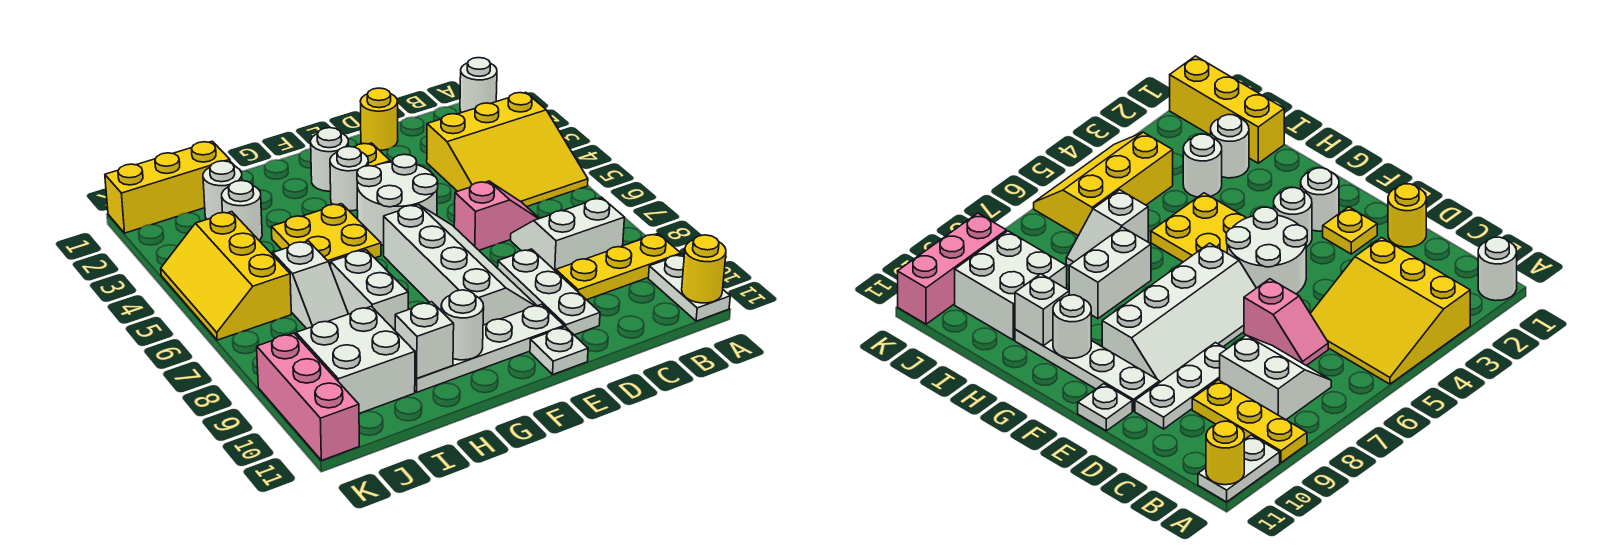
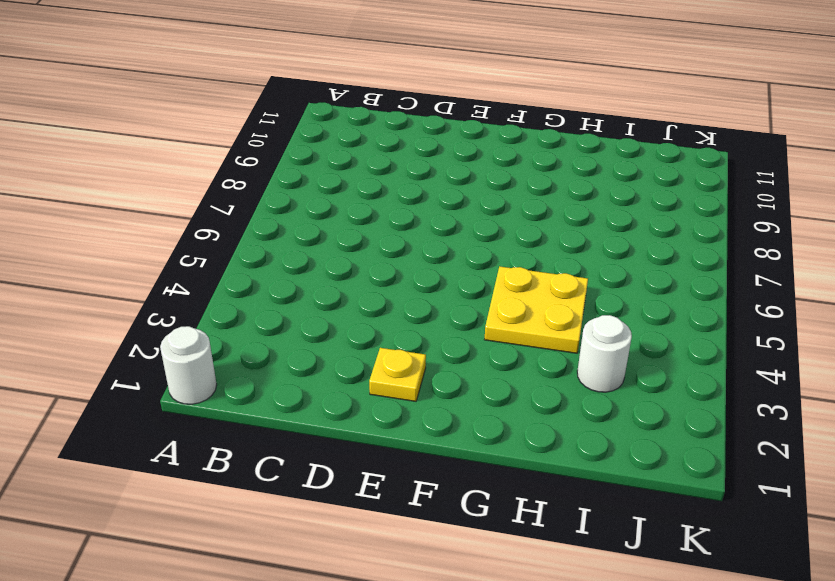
none -> yellow 3x3 slope [427,92,588,207]
none -> yellow 1x3 plate [556,234,681,300]
none -> white 1x2 plate [648,254,730,321]

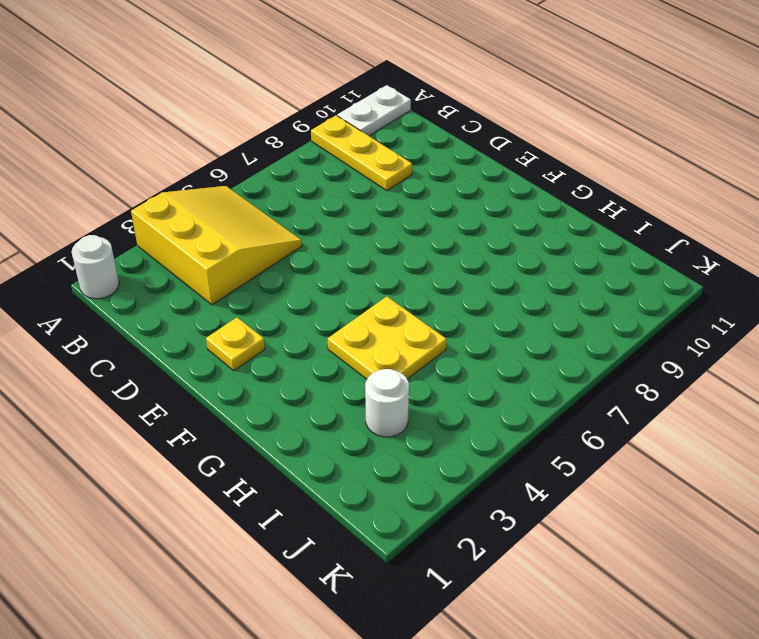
none -> white 2x2 slope [511,197,624,271]
none -> pink 1x2 slope [454,181,539,250]
none -> yellow 1x1 round brick [360,88,398,150]

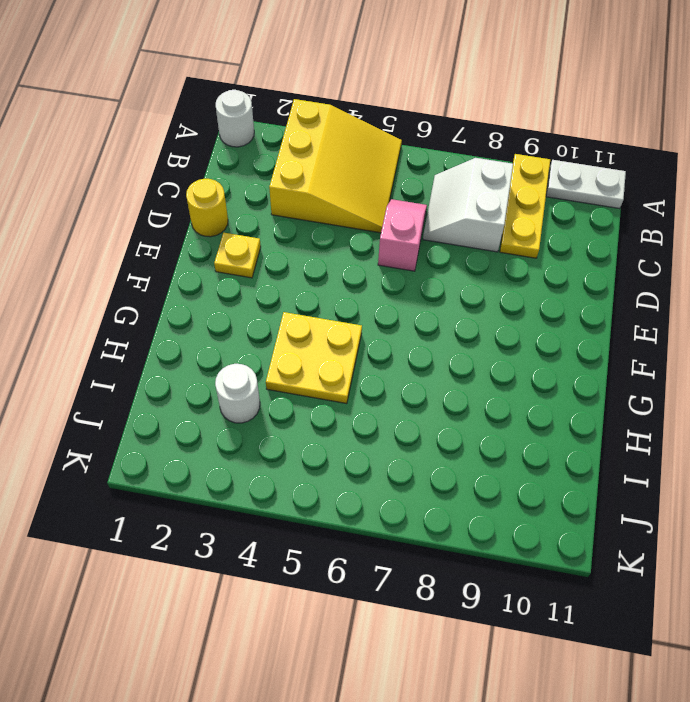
none -> white 1x3 plate [498,249,600,335]
none -> white 2x2 round brick [357,154,438,245]
none -> white 2x4 slope [384,204,537,325]

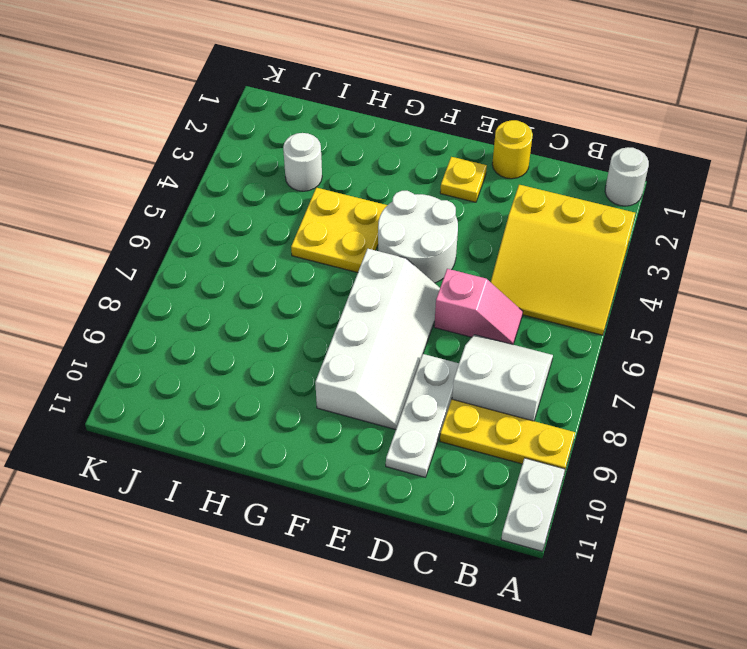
none -> white 1x4 plate [415,304,564,392]
none -> white 1x1 plate [530,327,588,374]
none -> white 1x1 round brick [311,128,349,191]

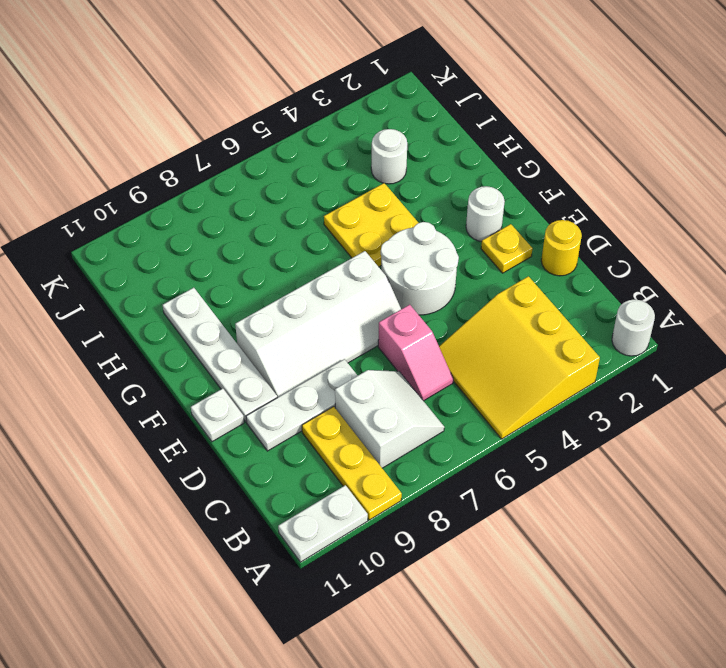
none -> white 1x1 round brick [330,147,368,211]
none -> white 1x2 brick [331,250,408,330]
none -> yellow 1x3 brick [105,141,230,233]

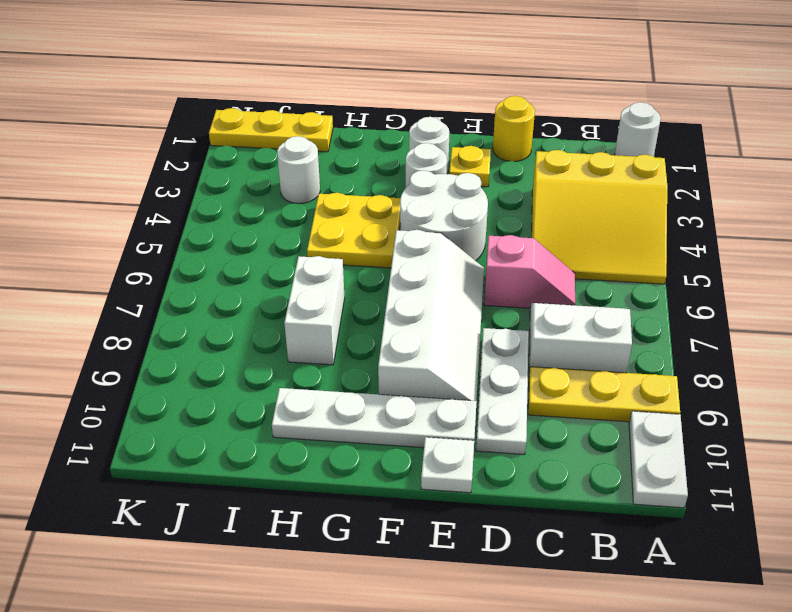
yellow 1x3 plate [209,108,333,152] -> yellow 1x3 brick [105,141,230,233]
none -> white 1x1 round brick [203,161,242,219]
none -> white 1x2 slope [273,241,348,329]
none -> white 2x2 brick [296,306,415,413]

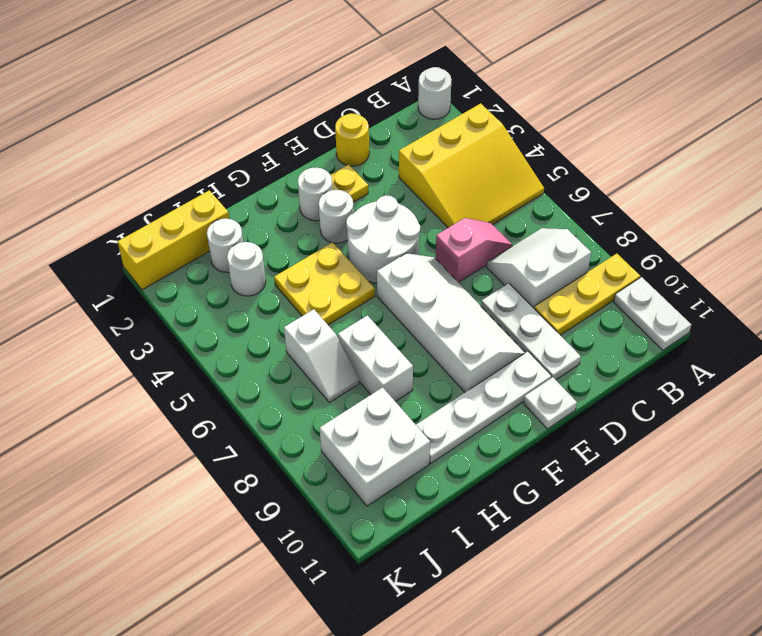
none -> yellow 2x3 slope [161,212,291,340]
none -> pink 1x3 brick [257,333,359,461]
none -> yellow 1x1 round brick [682,235,726,303]

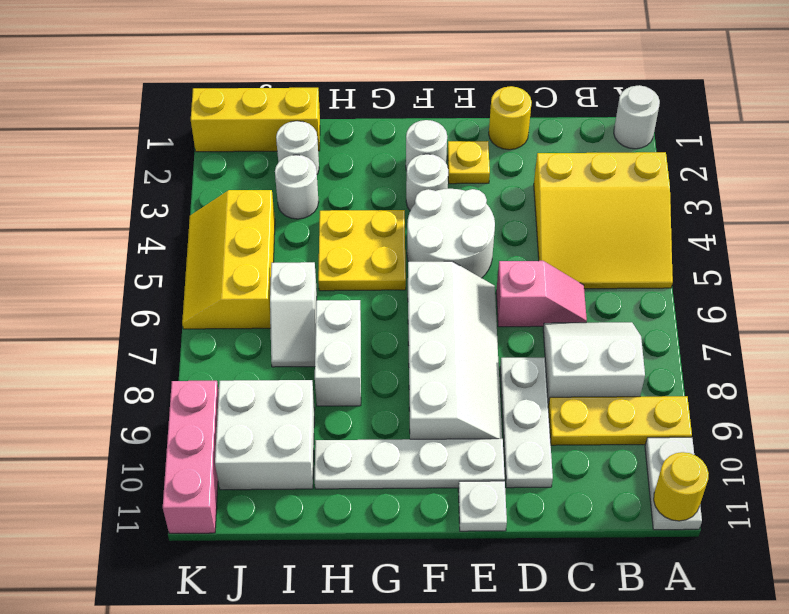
none -> white 1x1 round brick [441,290,484,360]
none -> white 1x1 brick [395,302,454,378]

